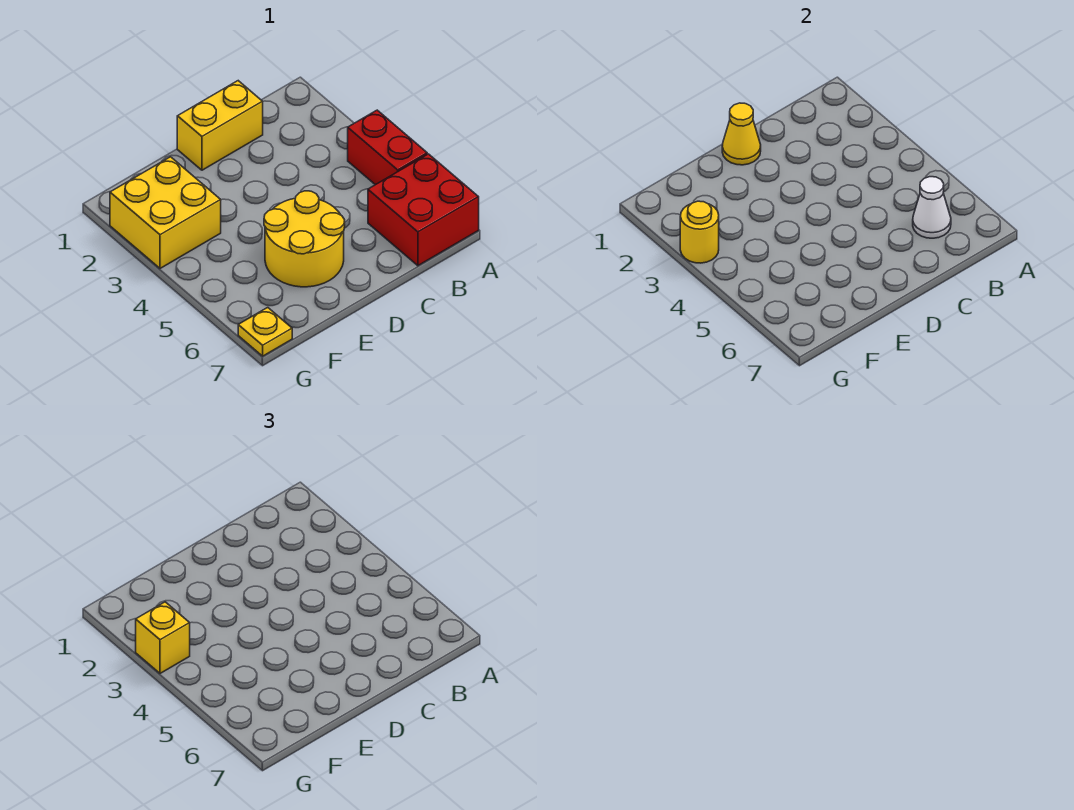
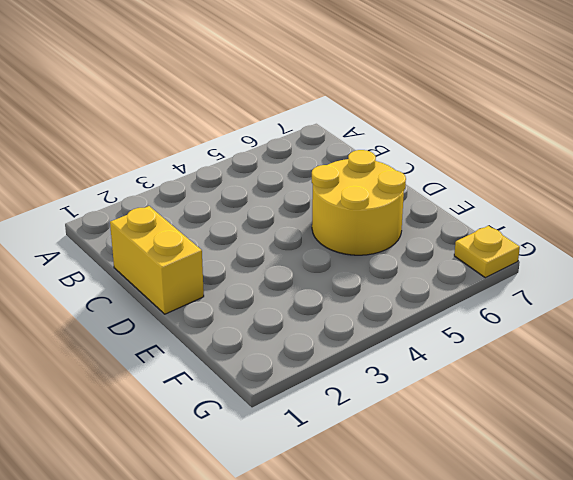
none -> red 1x2 brick [348,110,427,185]
none -> red 2x2 brick [368,154,479,266]

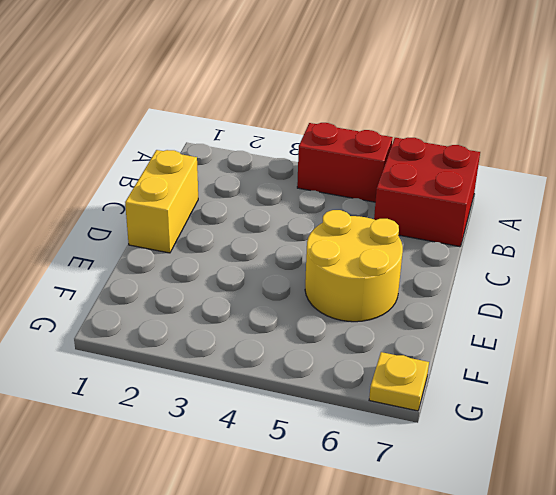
none -> yellow 2x2 brick [110,157,221,268]
none -> white 1x1 cone [913,177,951,238]

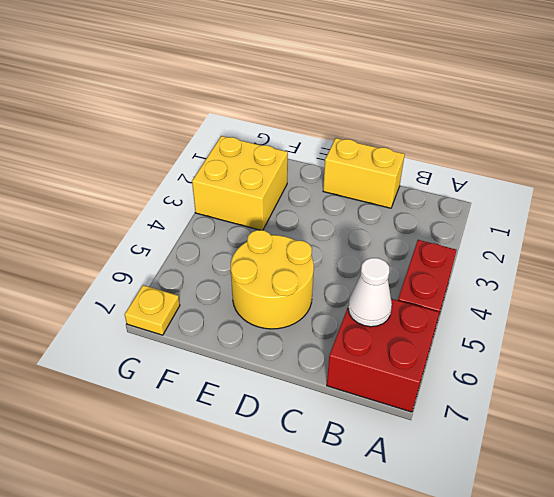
none -> yellow 1x1 cone [722,103,761,165]
none -> yellow 1x1 round brick [680,201,719,263]

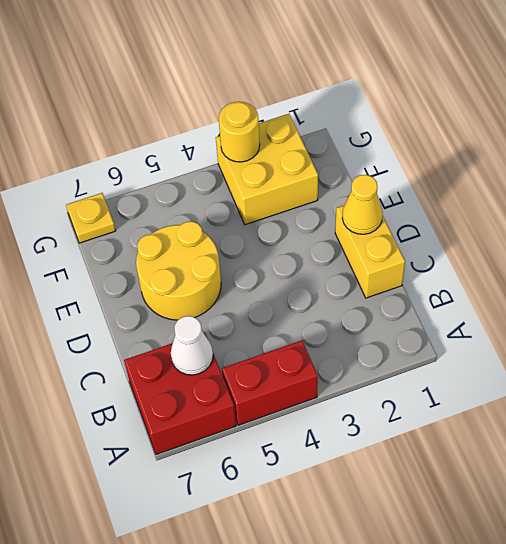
none -> yellow 1x1 brick [136,602,190,673]

